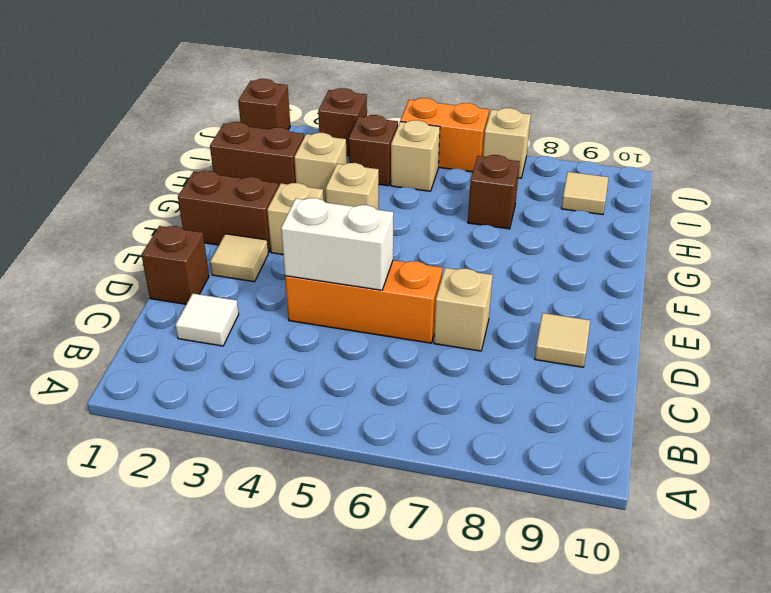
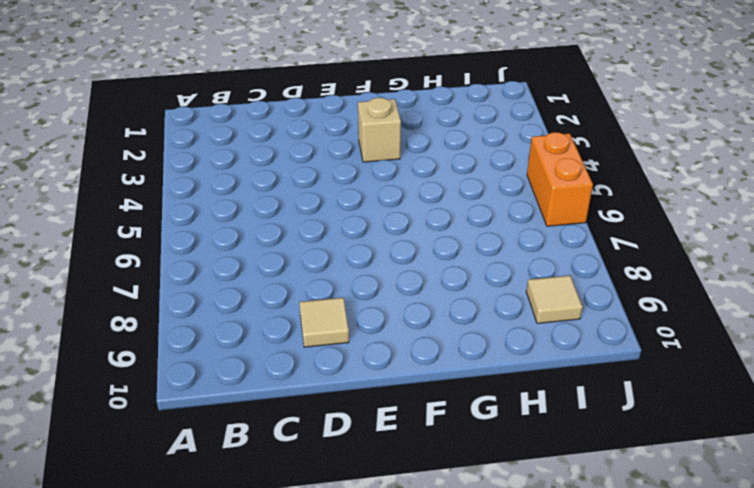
none -> white 1x1 tile [175,293,239,346]
none -> brown 1x1 brick [142,226,209,304]
none -> orange 1x3 brick [285,260,442,343]

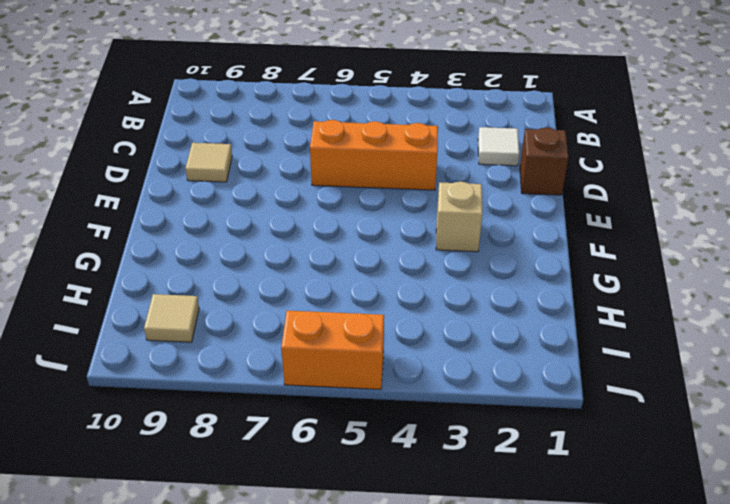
none -> tan 1x1 brick [434,268,493,351]
none -> tan 1x1 tile [210,234,268,282]
none -> brown 1x2 brick [178,171,279,252]

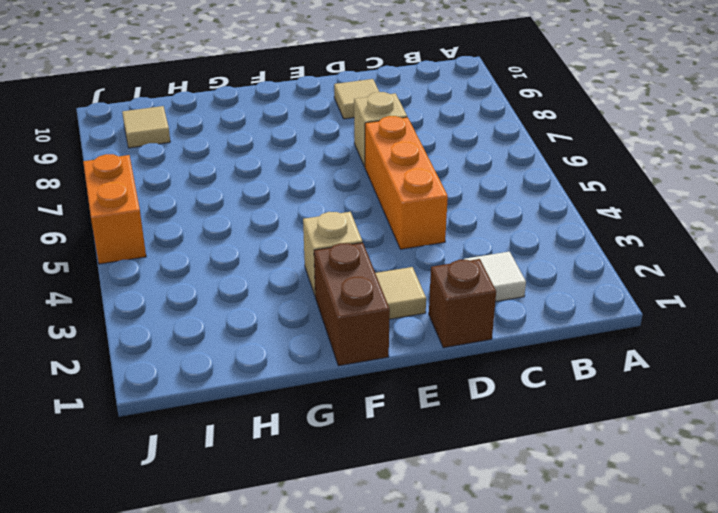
none -> tan 1x1 brick [326,163,379,210]
none -> brown 1x2 brick [210,122,304,185]
none -> tan 1x1 brick [294,133,347,203]

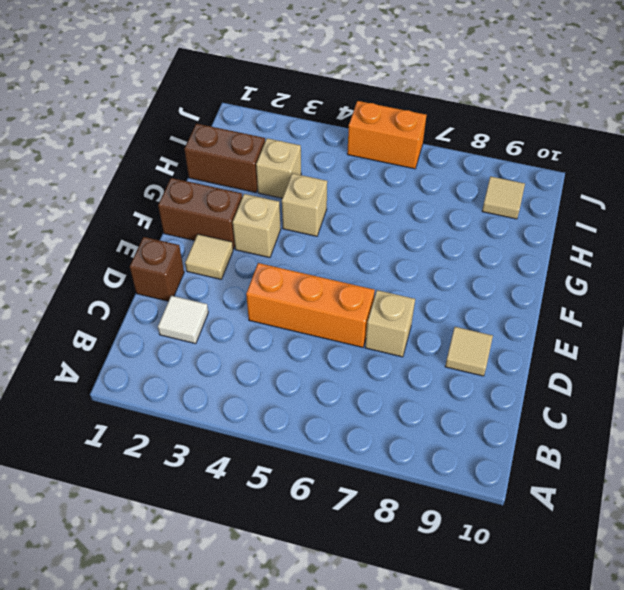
none -> brown 1x1 brick [468,155,520,229]
none -> brown 1x1 brick [349,115,398,186]
none -> tan 1x1 brick [391,120,440,191]

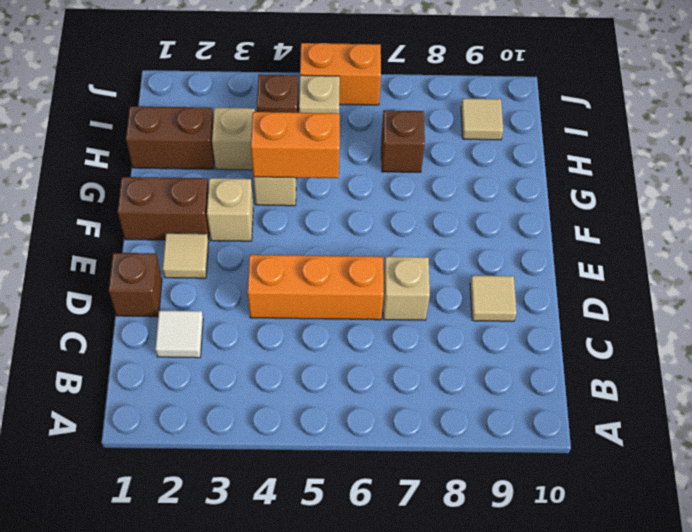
orange 1x2 brick [251,112,340,178] -> none
none -> brown 1x1 brick [238,79,290,130]
none -> brown 1x1 brick [318,88,367,156]
none -> tan 1x1 brick [483,108,531,178]

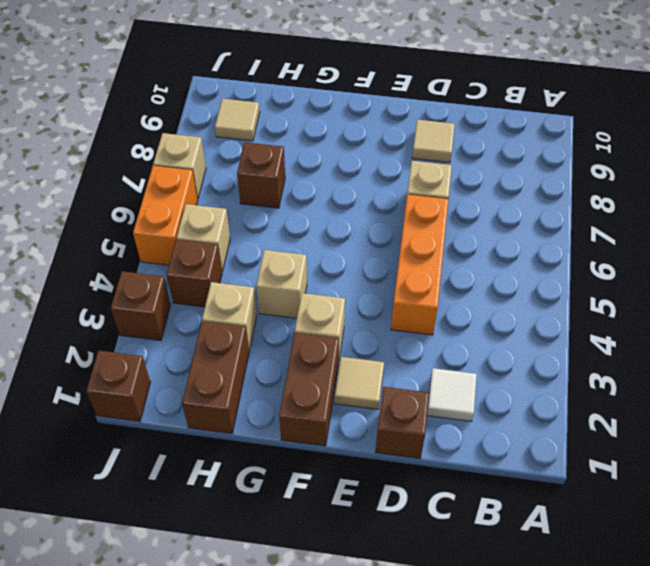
none -> white 1x2 brick [281,198,393,290]

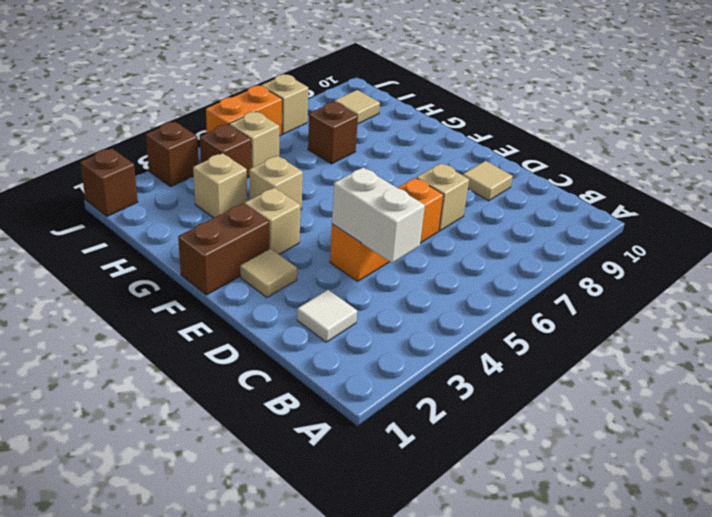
white 1x2 brick [332,168,425,263] -> white 1x2 brick turned to [281,198,393,290]
none -> brown 1x1 brick [142,226,209,304]
none -> brown 1x2 brick [210,122,304,185]

